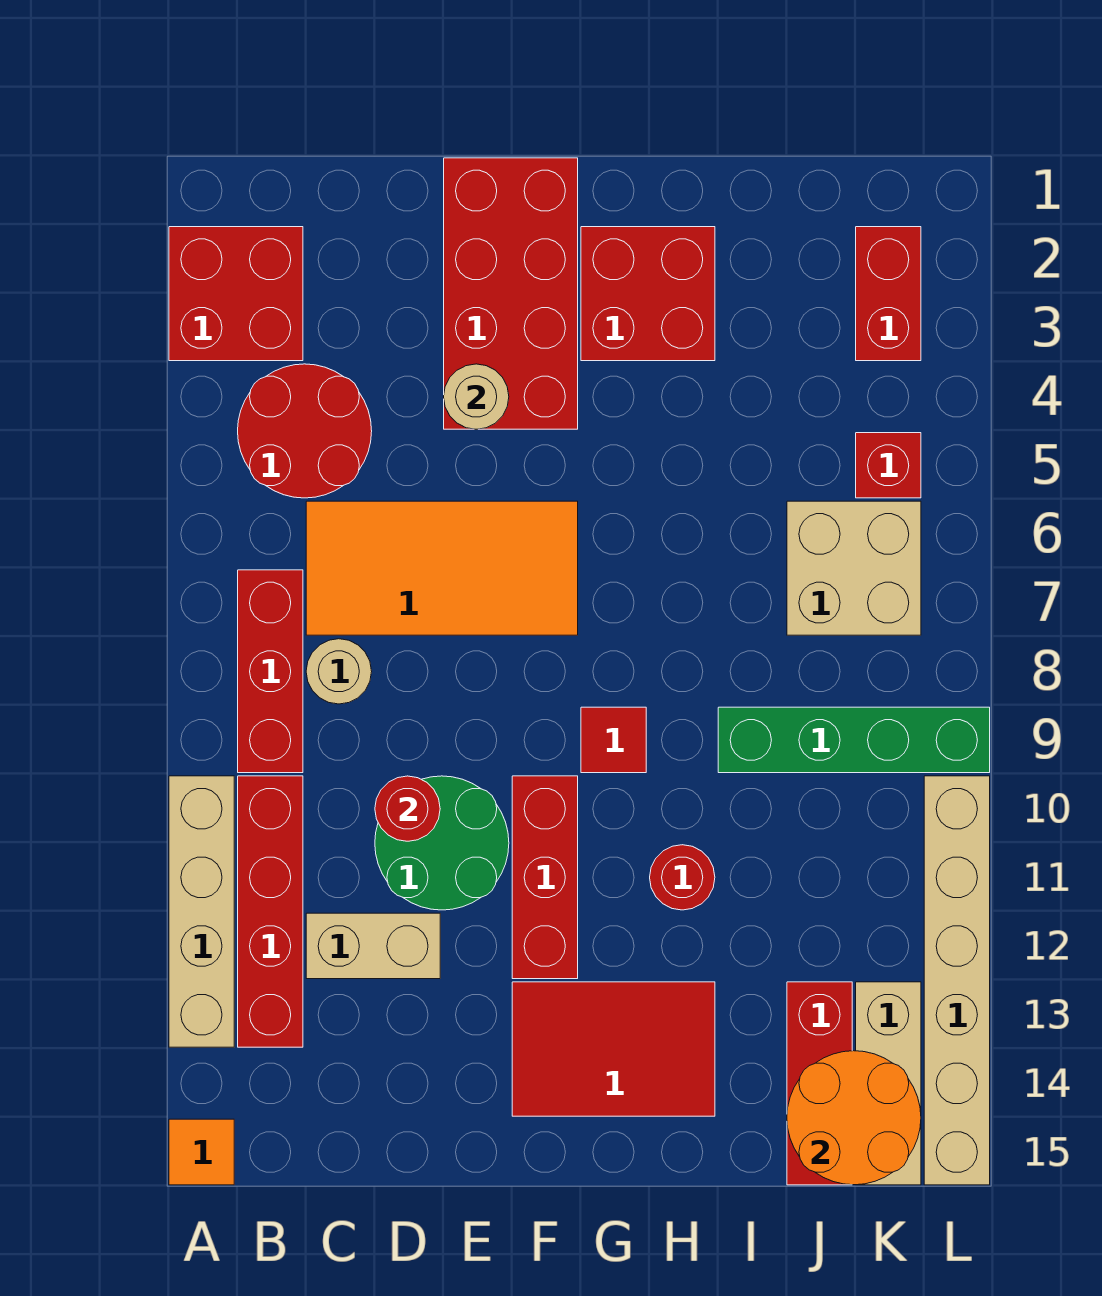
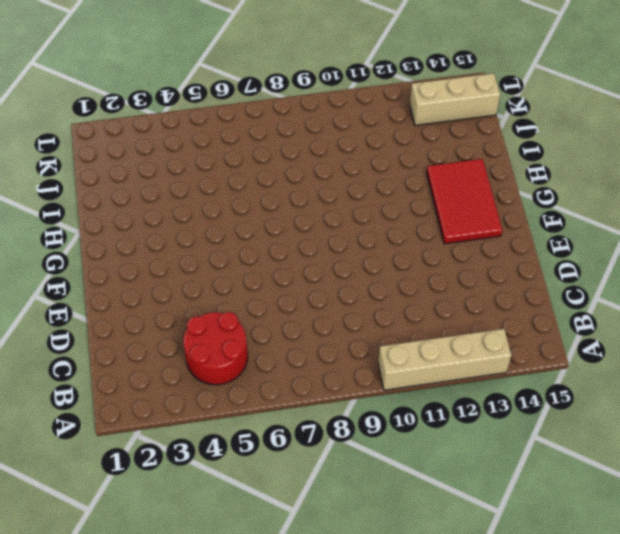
none -> red 2x2 brick [169,227,303,361]
none -> orange 1x1 tile [169,1119,234,1185]
none -> red 1x3 brick [238,570,303,773]

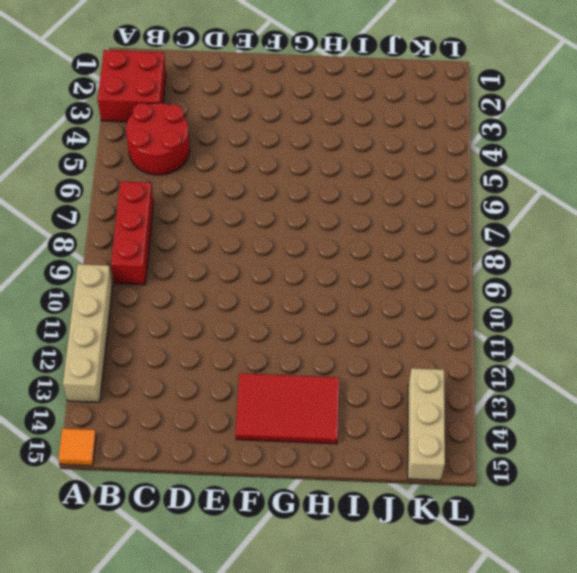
none -> red 1x4 brick [238,776,303,1047]
none -> orange 2x4 tile [306,501,578,635]
none -> tan 1x1 round brick [306,639,372,704]

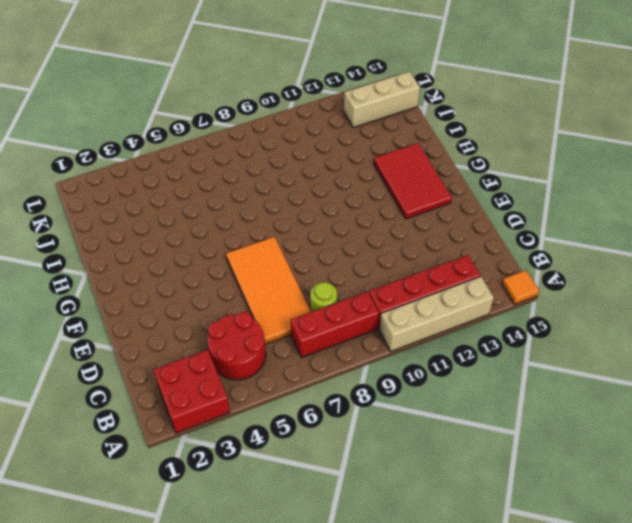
lime 1x1 round brick [310,282,337,312] -> tan 1x1 round brick [306,639,372,704]
none -> tan 1x2 brick [306,913,440,979]
none -> green 2x2 round brick [375,776,509,910]
none -> red 2x4 brick [444,158,578,429]

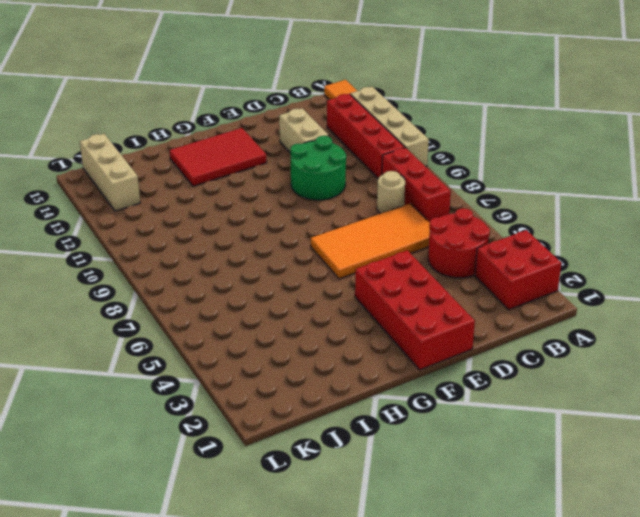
tan 1x2 brick [279,108,328,152] -> tan 1x2 brick turned to [306,913,440,979]
none -> red 1x3 brick [512,776,578,979]
none -> red 2x2 brick [581,227,715,361]
none -> red 1x1 tile [581,707,646,773]

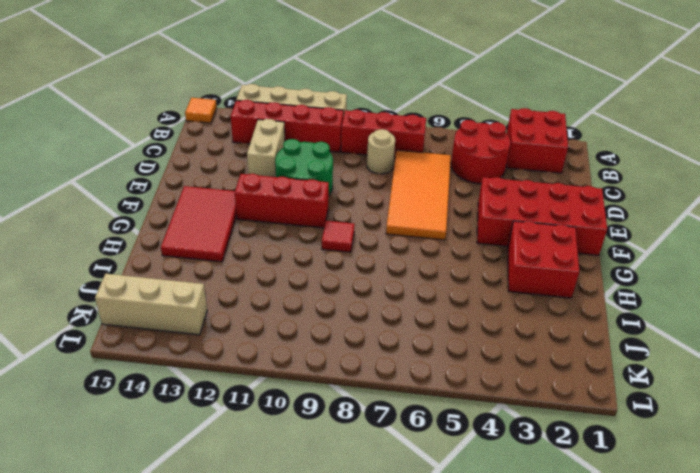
none -> red 1x1 round brick [650,845,715,910]
none -> green 1x4 brick [718,707,990,773]
none -> tan 2x2 brick [787,501,921,635]

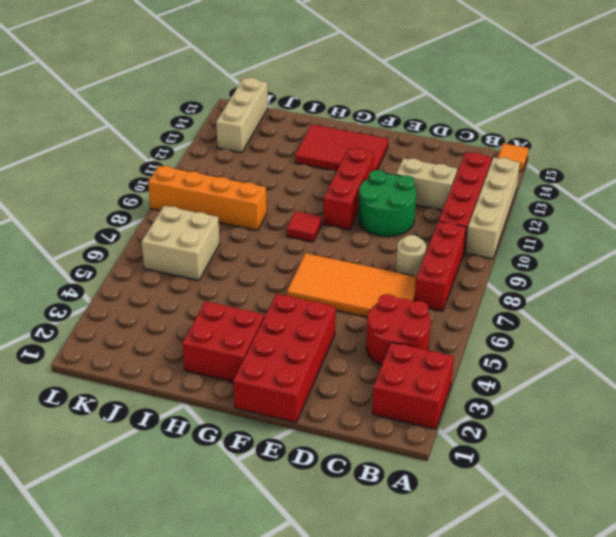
orange 1x4 brick [148,166,267,231] -> green 1x4 brick [718,707,990,773]
none -> red 1x1 round brick [650,845,715,910]
none -> red 1x3 brick [787,982,852,1185]
none -> red 1x2 brick [856,227,921,361]

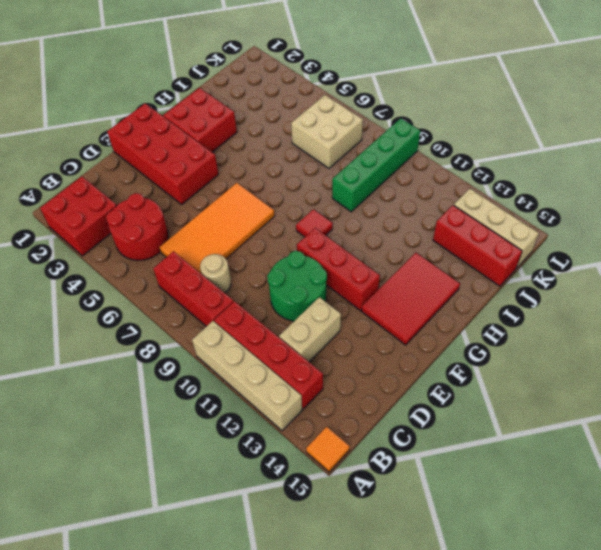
none -> red 1x1 round brick [650,845,715,910]
none -> red 1x2 brick [856,227,921,361]
none -> red 1x1 brick [856,433,921,498]

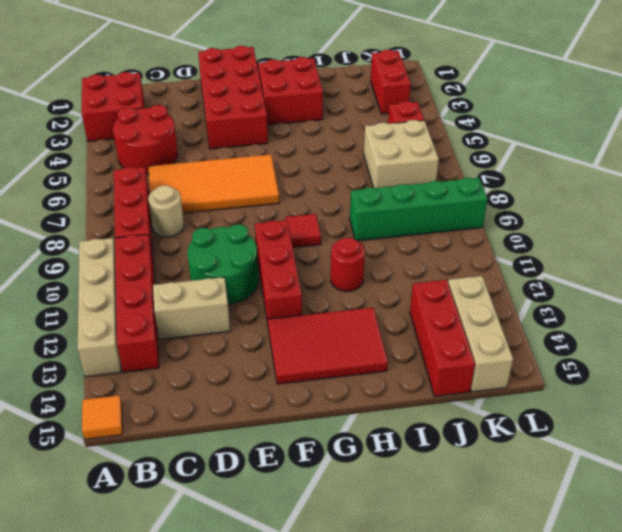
none -> tan 1x6 brick [924,776,990,1185]
none -> red 1x1 round brick [375,776,440,841]
none -> tan 1x1 round brick [444,364,509,429]

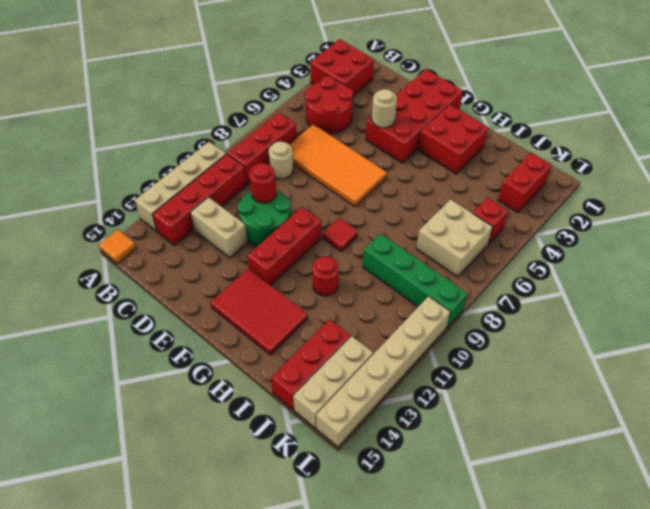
none -> orange 2x2 round brick [787,1051,921,1185]

